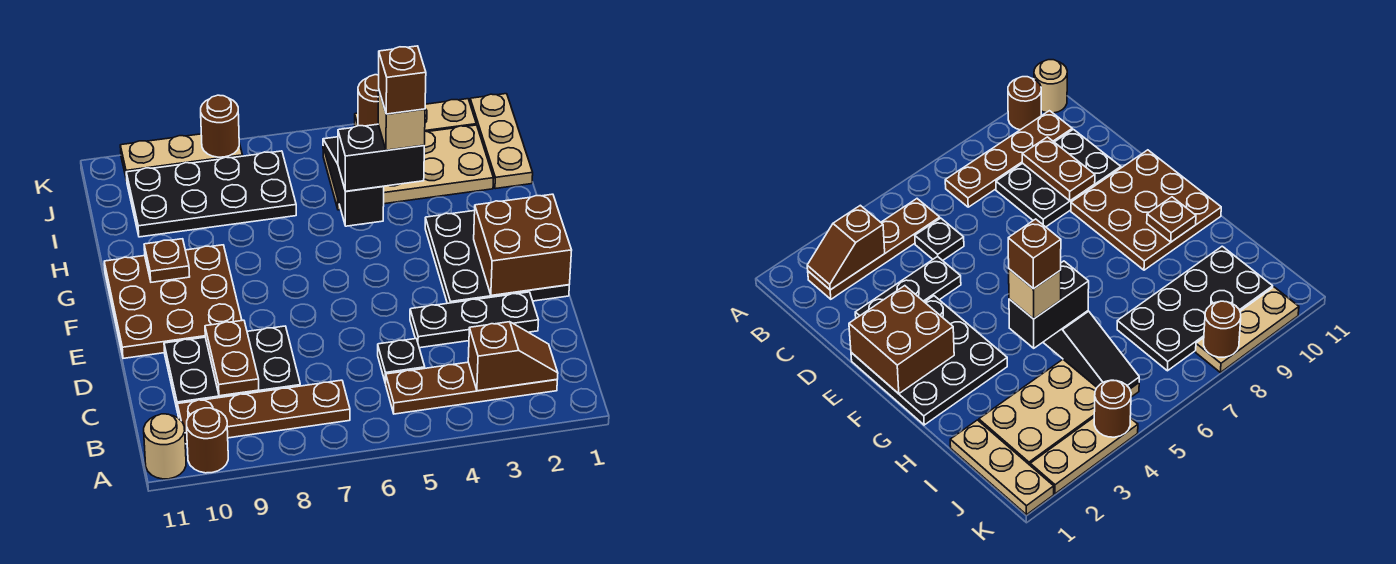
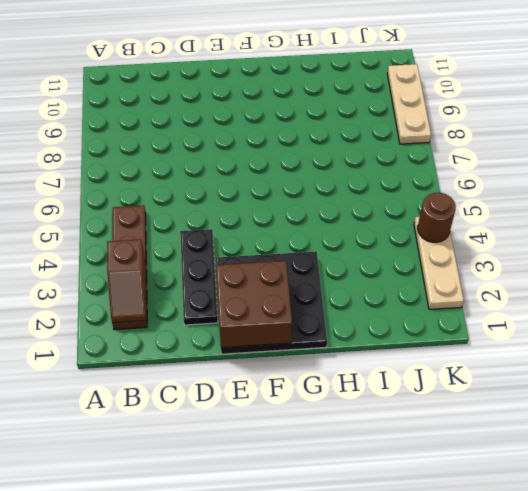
none -> brown 1x1 round brick [187,408,228,473]
none -> tan 1x1 round brick [144,414,186,479]
none -> brown 1x4 plate [177,380,350,444]

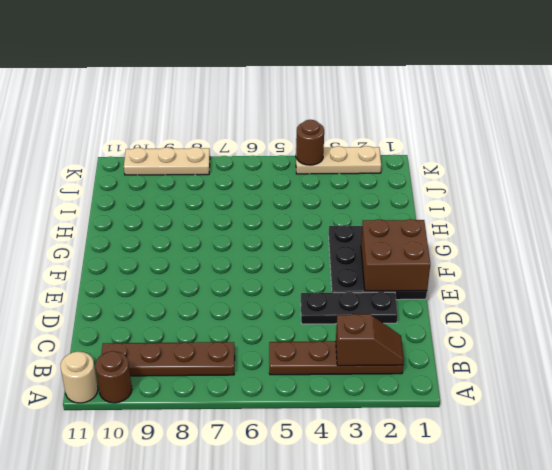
none -> black 1x1 plate [378,339,425,383]
none -> black 2x3 plate [164,326,300,412]
none -> brown 3x3 plate [104,245,242,358]

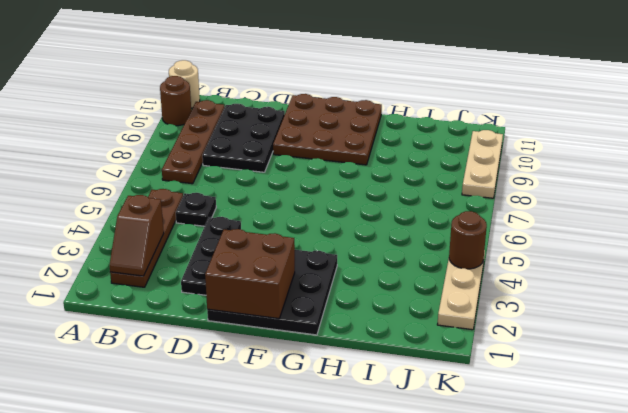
none -> tan 1x3 plate [470,94,533,189]
none -> tan 2x4 plate [323,125,493,210]
none -> black 2x4 plate [126,151,296,237]

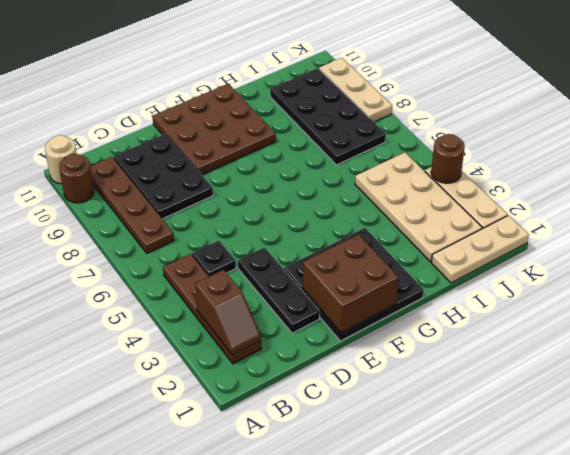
none -> brown 1x2 plate [205,320,259,396]
none -> brown 1x1 plate [144,239,190,282]
none -> black 1x3 slope [323,137,384,226]

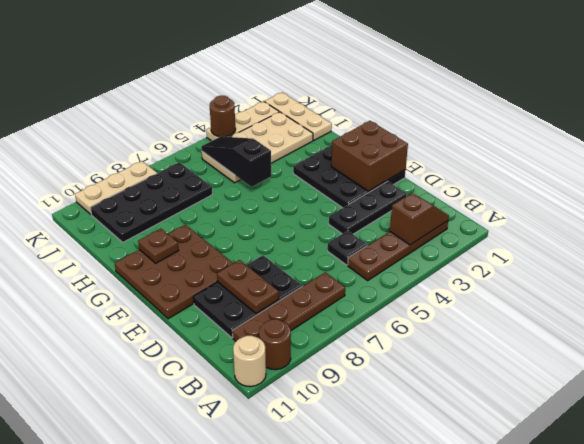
none -> brown 1x1 round brick [201,95,239,157]
none -> black 1x2 brick [338,124,424,191]
none -> tan 1x1 brick [378,91,425,150]

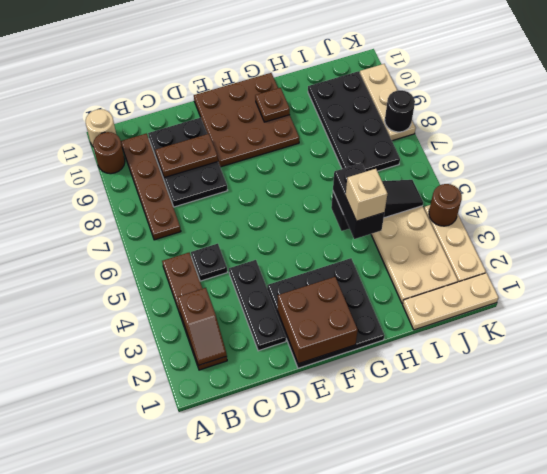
black 1x1 round brick [385,90,415,132] -> brown 1x1 round brick [201,95,239,157]
none -> brown 1x1 brick [379,46,426,114]

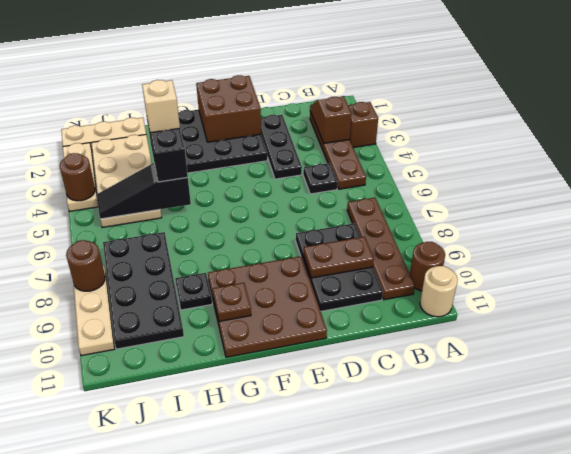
brown 1x1 brick [348,102,378,148] -> brown 1x1 brick moved to [379,46,426,114]
black 1x1 plate [175,273,212,310] -> none

